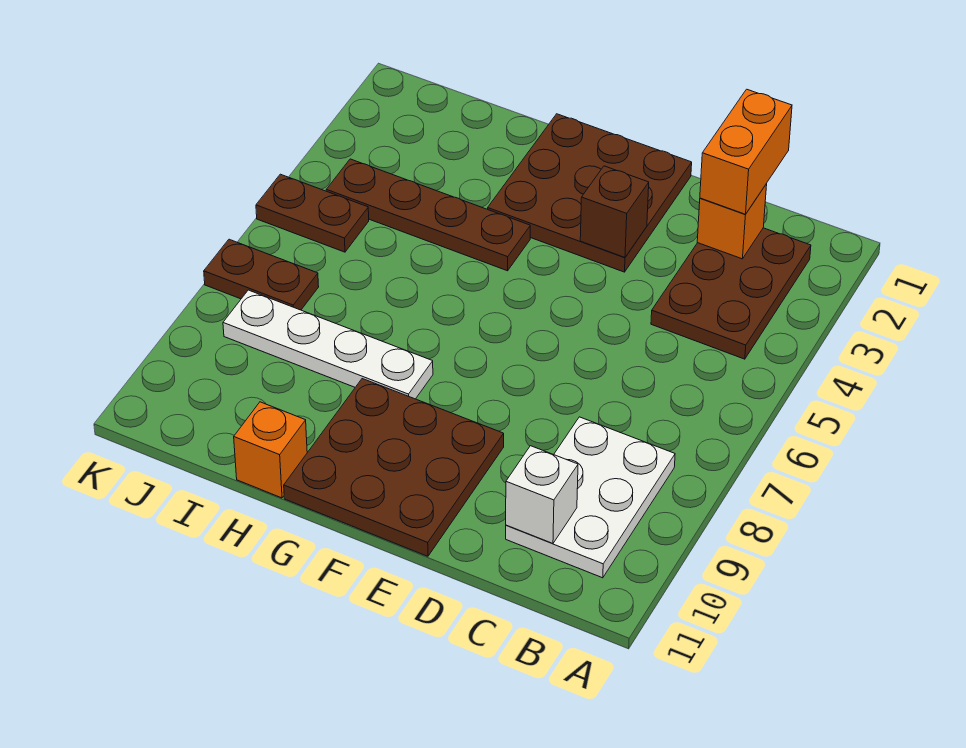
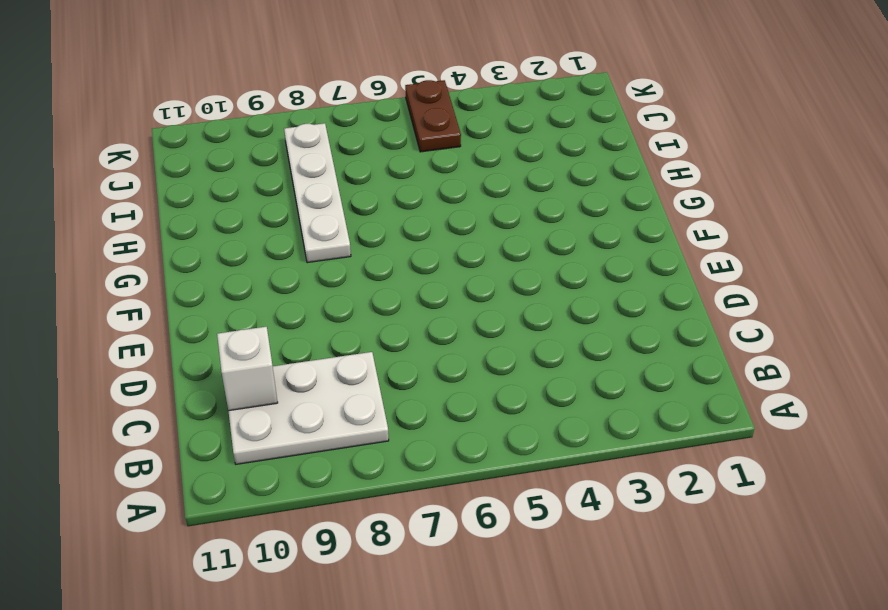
none -> brown 2x3 plate [651,228,811,359]
none -> brown 3x3 plate [488,114,692,272]
none -> brown 3x3 plate [284,379,504,556]

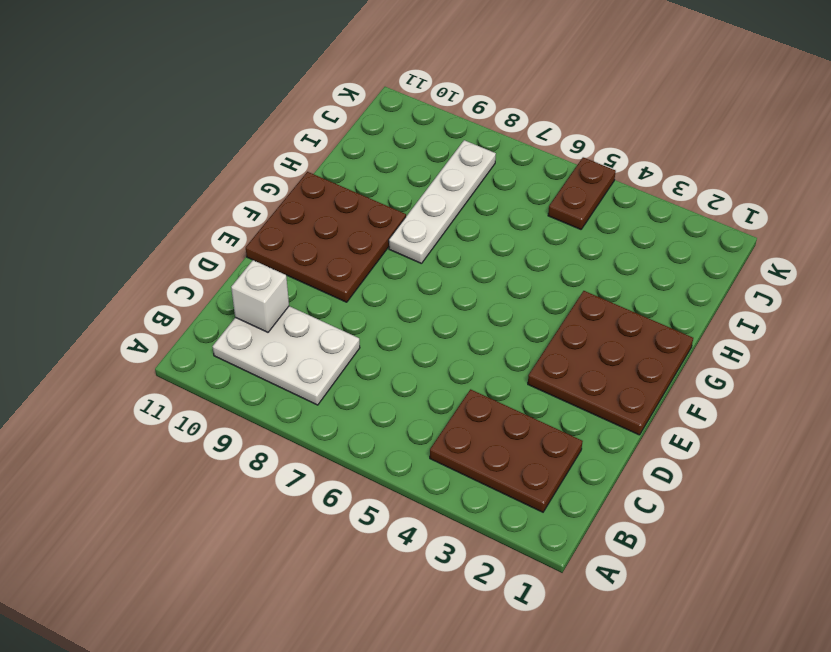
none -> brown 1x4 plate [326,159,530,271]
none -> orange 1x1 brick [234,402,307,498]
none -> brown 1x2 plate [204,239,319,310]

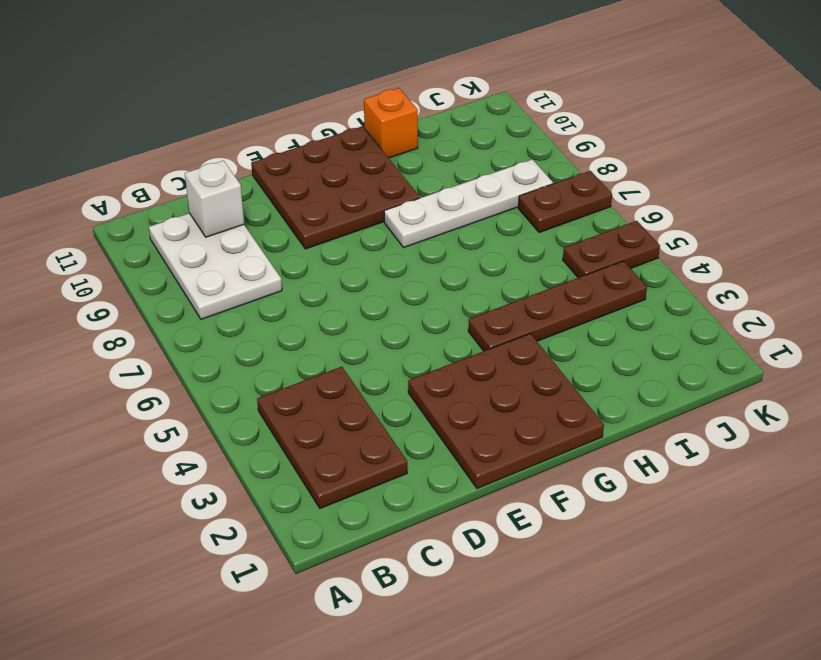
none -> orange 1x1 brick [697,184,767,259]
none -> brown 1x1 brick [580,166,649,257]
none -> orange 1x2 brick [700,89,792,214]

